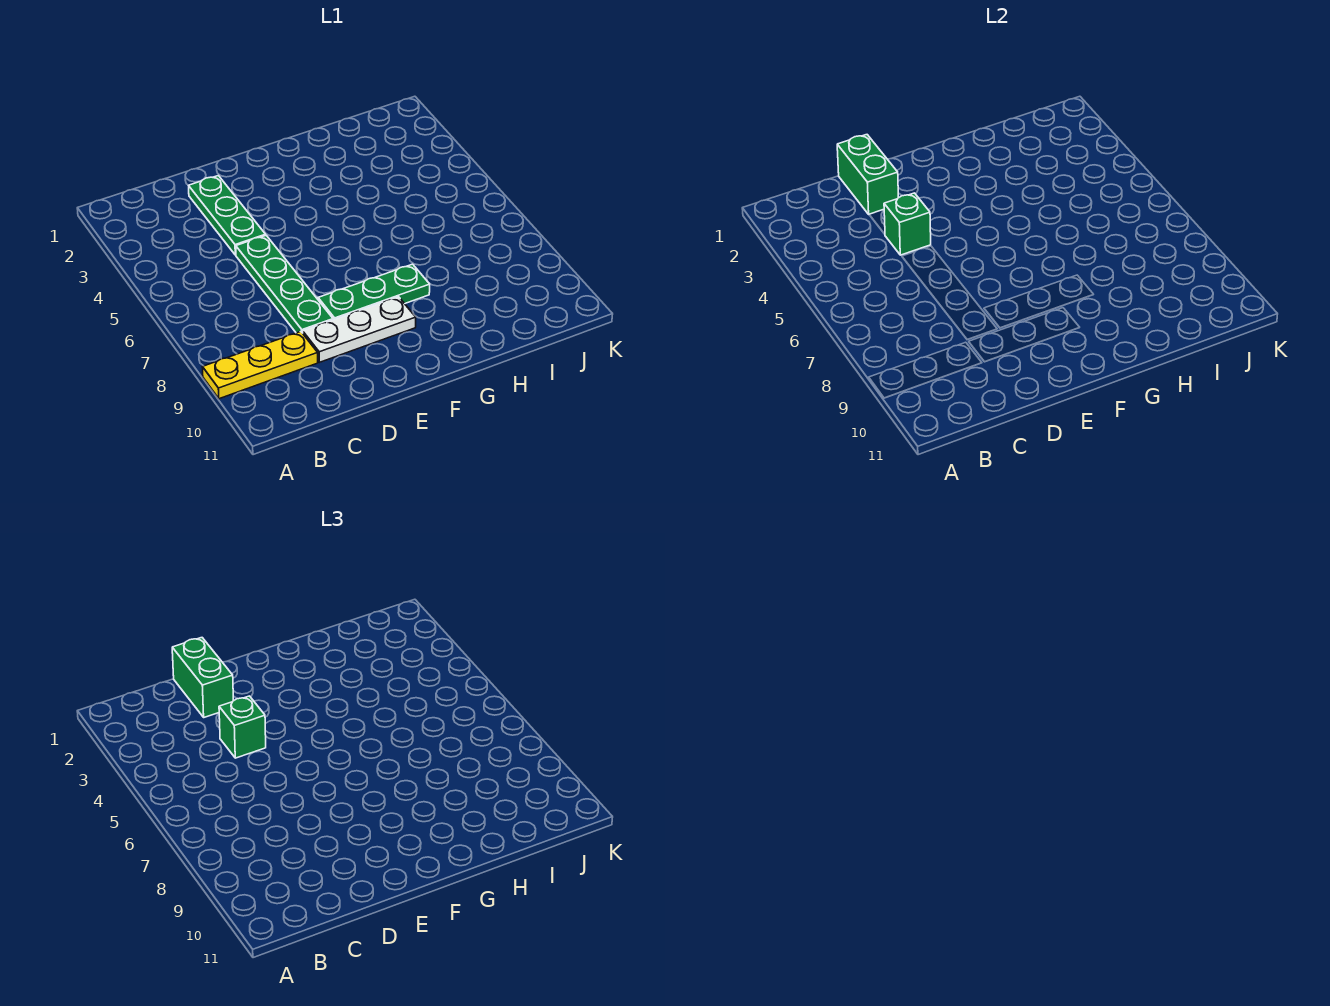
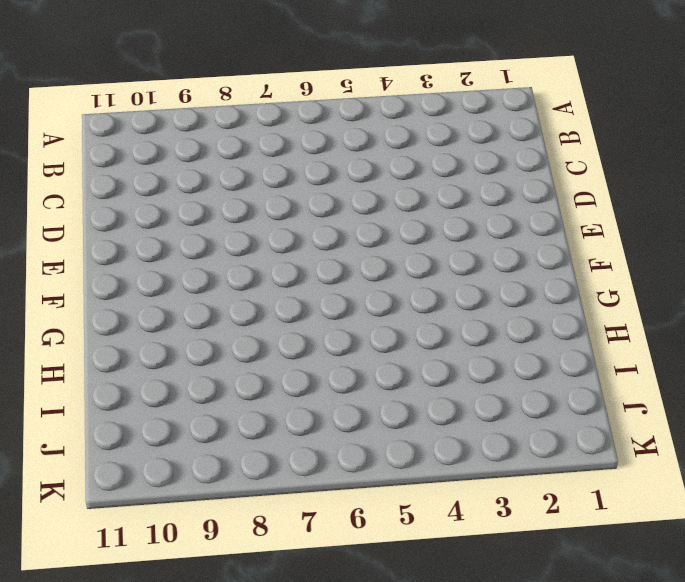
none -> yellow 1x3 plate [203,332,318,399]
none -> green 1x3 plate [189,176,266,255]

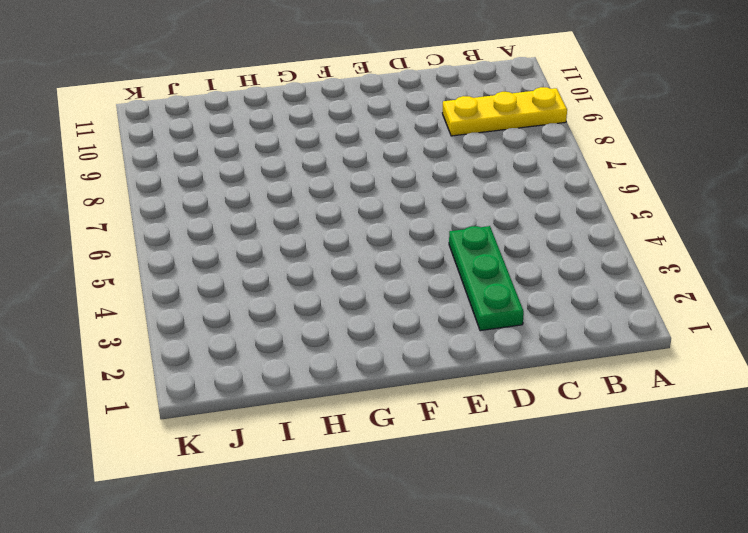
none -> green 1x4 plate [236,236,333,333]
none -> white 1x3 plate [303,297,416,362]

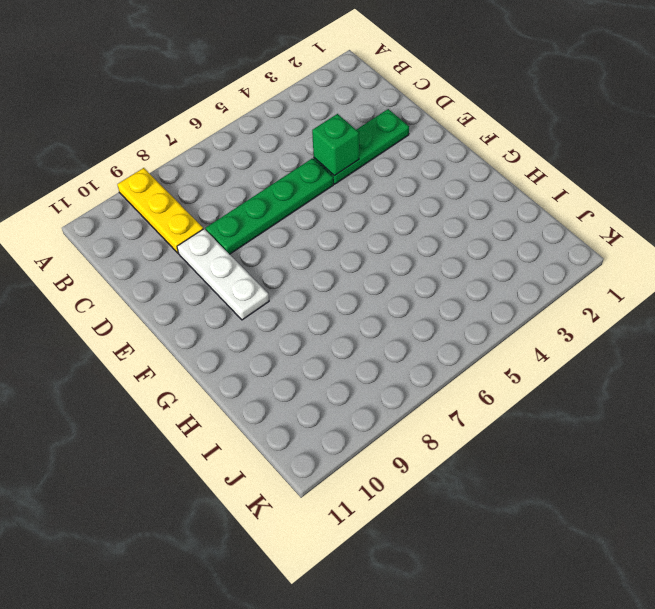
none -> green 1x3 plate [318,264,430,320]
none -> green 1x2 brick [837,135,898,214]

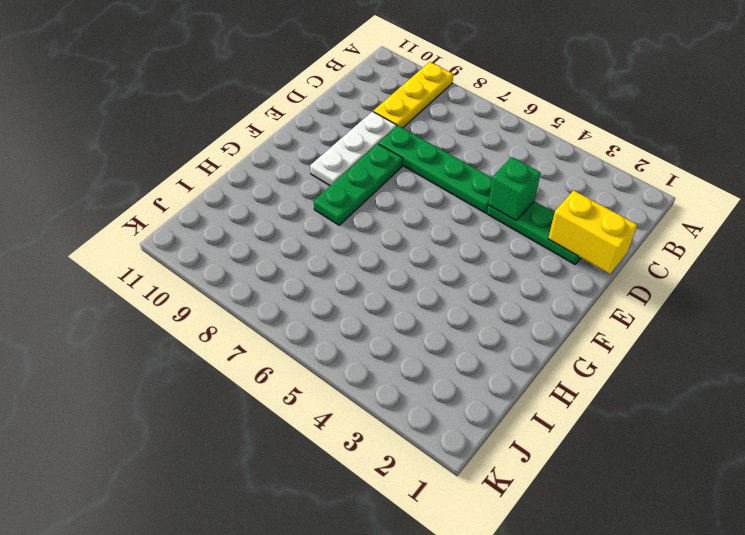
yellow 1x2 brick [548,190,637,274] -> green 1x2 brick [837,135,898,214]
none -> green 1x2 brick [172,638,233,717]
none -> green 1x1 brick [219,696,266,758]

